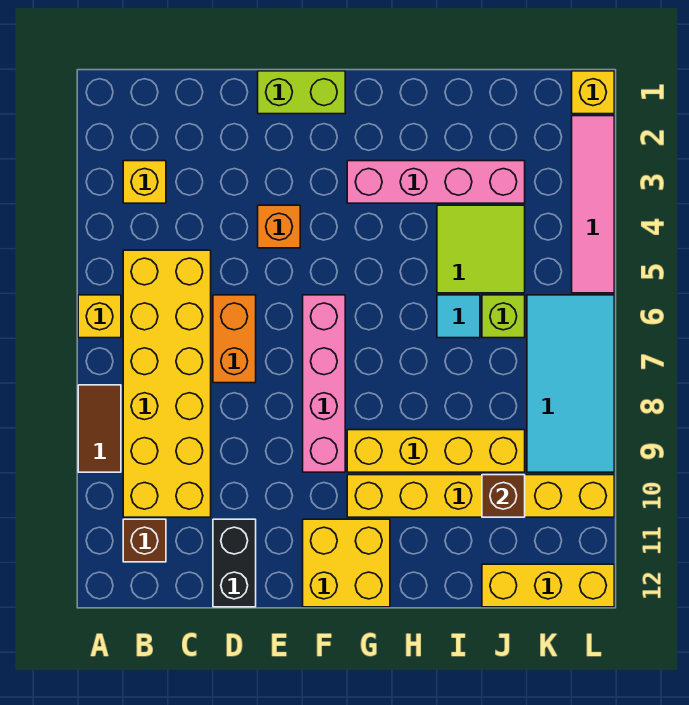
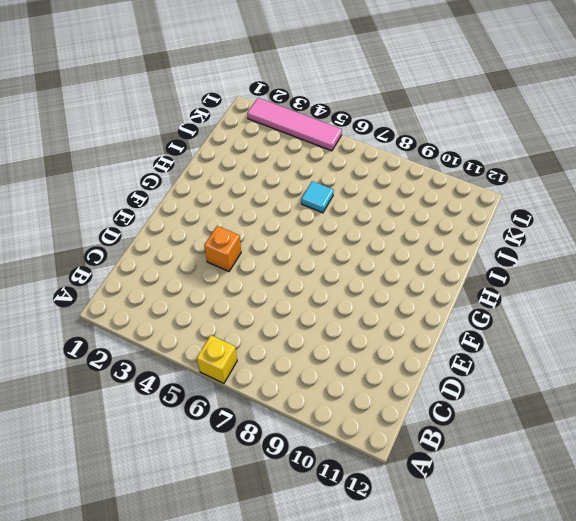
none -> brown 1x2 tile [78,385,121,472]
none -> yellow 1x1 brick [123,161,166,203]
none -> yellow 2x6 brick [123,250,211,517]

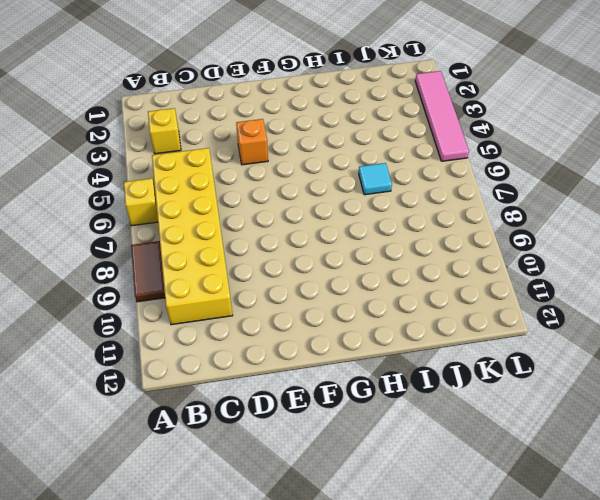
none -> brown 1x1 brick [123,519,166,562]
none -> orange 1x2 brick [213,295,256,383]
none -> black 1x2 brick [213,519,256,607]

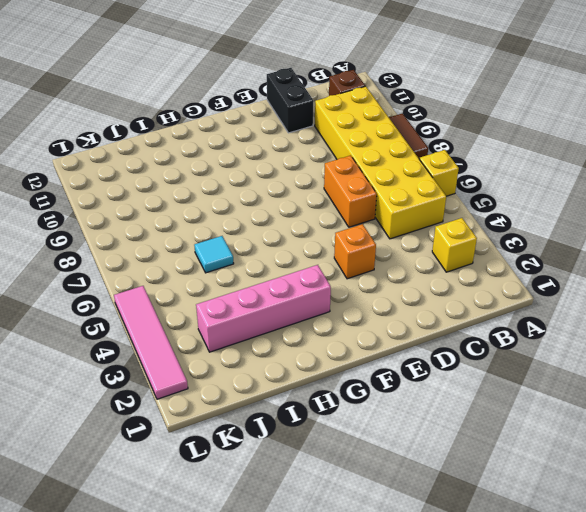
none -> lime 1x2 brick [258,71,345,114]
none -> pink 1x4 brick [303,295,345,472]
none -> yellow 2x2 brick [303,519,390,607]

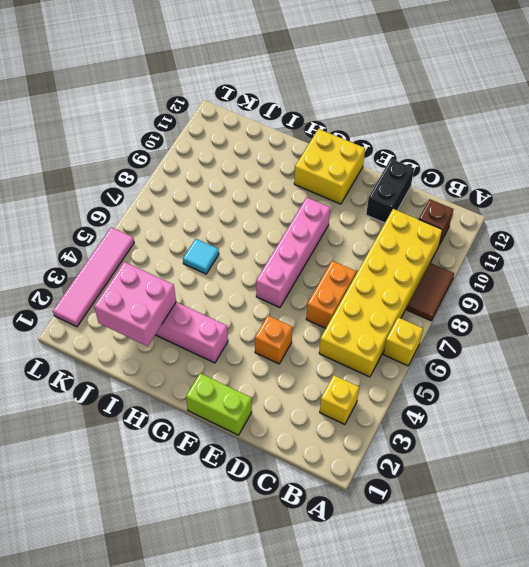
pink 2x2 brick [94,262,176,346] -> none
none -> yellow 1x4 brick [347,430,525,472]
none -> yellow 1x6 brick [347,475,614,517]
none -> lime 2x2 tile [437,205,525,293]

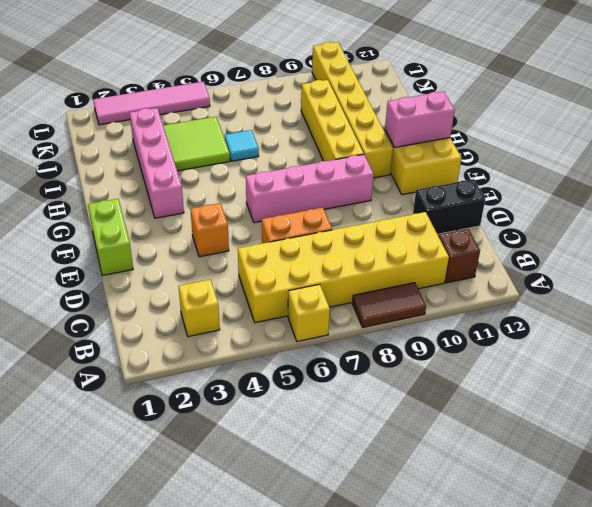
pink 1x2 brick [385,91,455,148] -> none
none -> lime 1x1 brick [482,295,525,338]
none -> yellow 1x3 brick [482,564,614,607]
none -> cyan 2x4 tile [527,295,614,472]

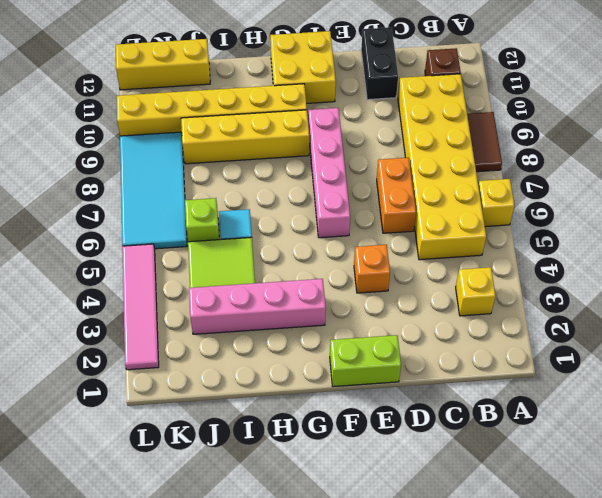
none -> yellow 1x1 brick [572,71,614,114]
none -> brown 1x1 brick [482,475,525,517]

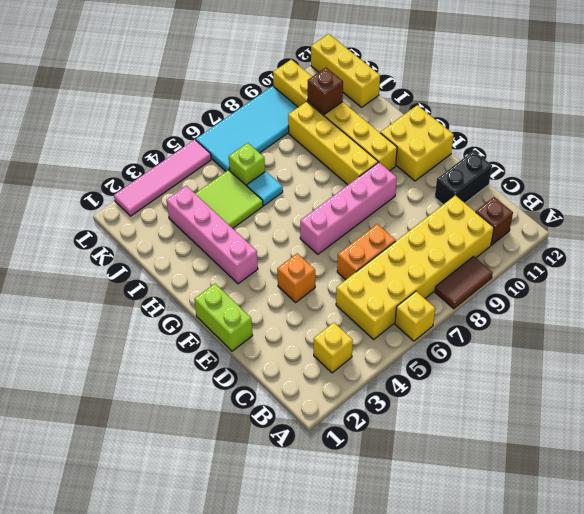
none -> yellow 1x1 brick [572,71,614,114]

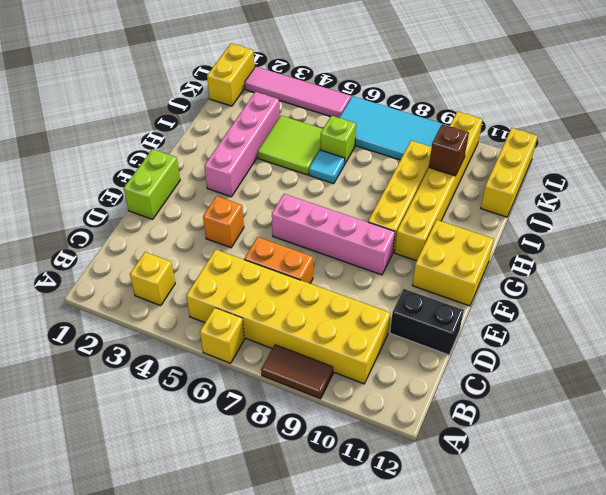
yellow 1x2 brick [207,43,255,106] -> yellow 1x1 brick [572,71,614,114]
none -> brown 1x1 brick [123,519,166,562]

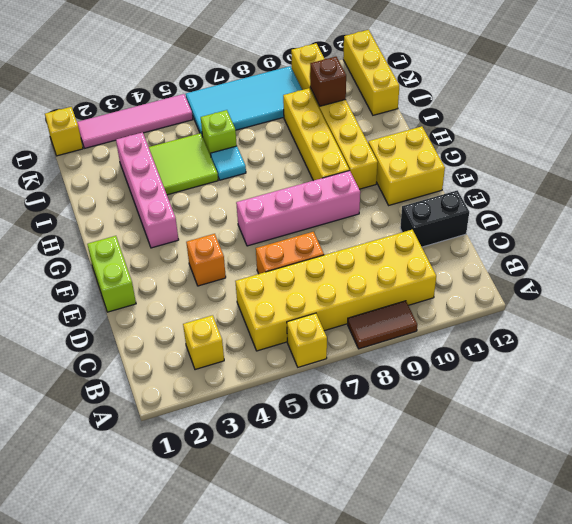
none -> brown 1x1 brick [123,519,166,562]

